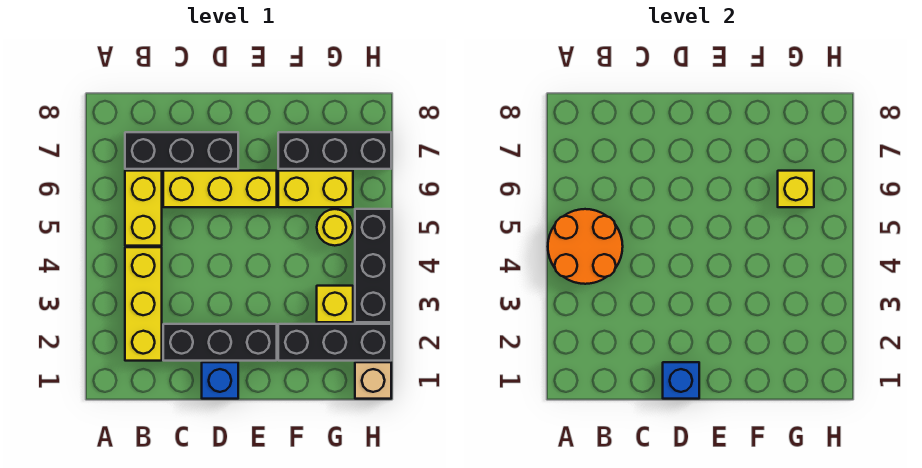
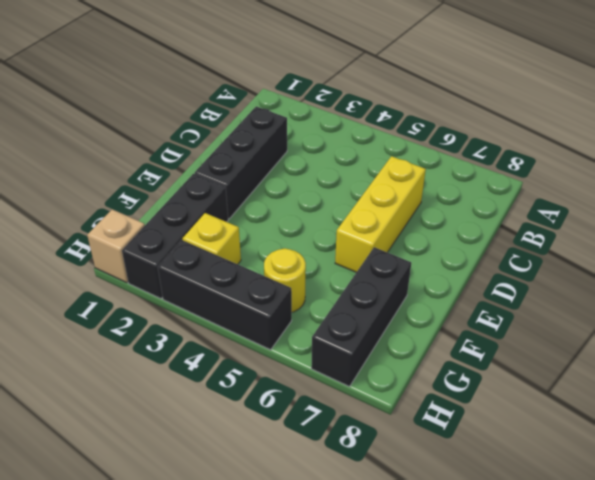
none -> yellow 1x3 brick [125,247,162,361]
none -> yellow 1x2 brick [125,171,162,246]
none -> black 1x3 brick [125,132,238,169]

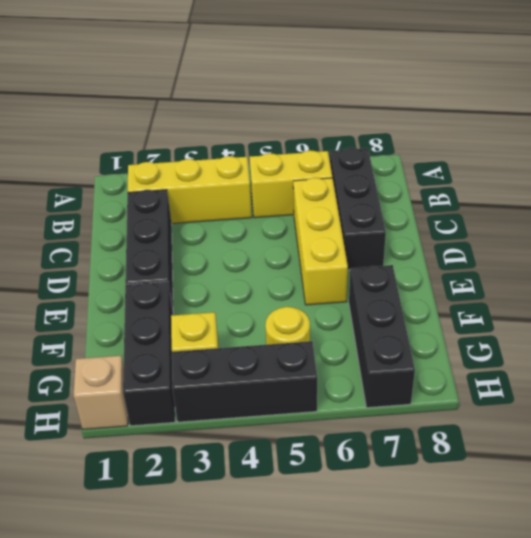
none -> blue 1x1 brick [202,362,238,399]
none -> yellow 1x2 brick [278,171,353,207]
none -> orange 2x2 round brick [548,209,623,284]

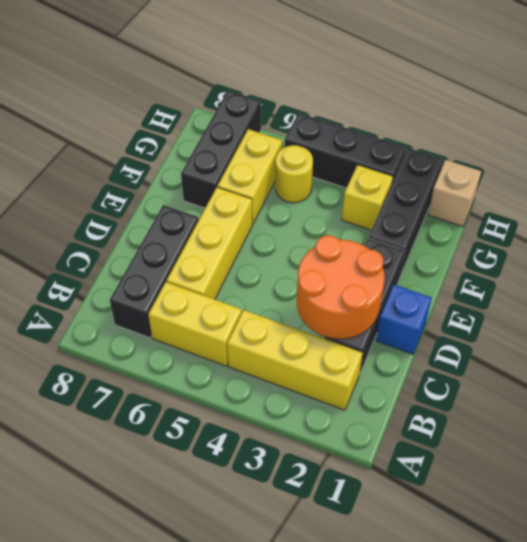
orange 2x2 round brick [297,235,385,339] -> orange 2x2 round brick moved to [548,209,623,284]
none -> blue 1x1 brick [663,362,699,399]
none -> yellow 1x1 brick [778,171,814,207]

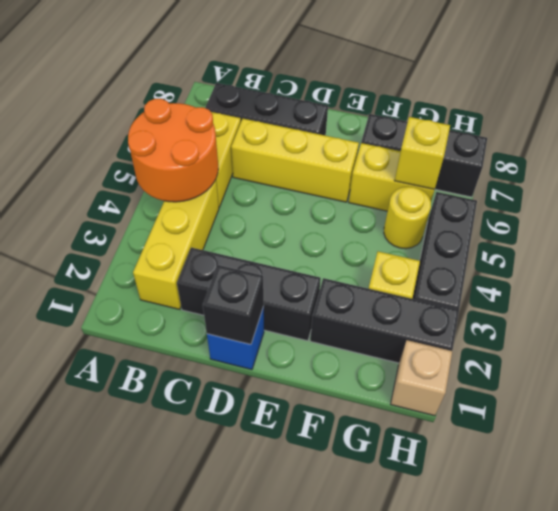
black 1x1 brick [203,265,264,344] -> blue 1x1 brick [663,362,699,399]

